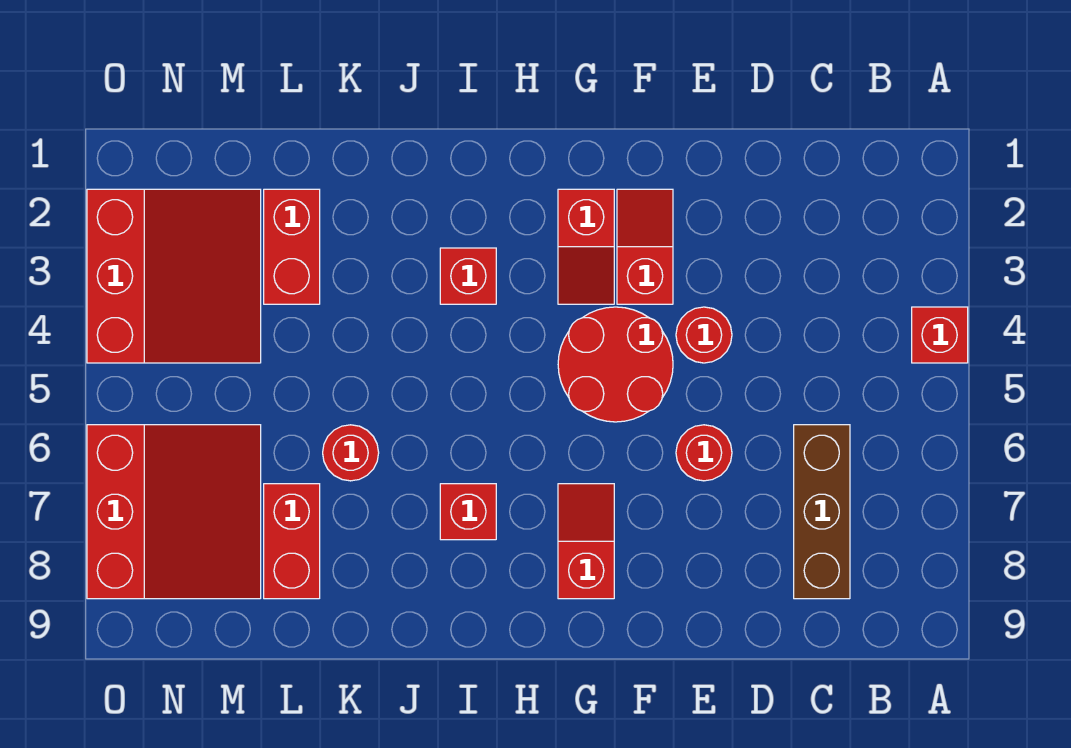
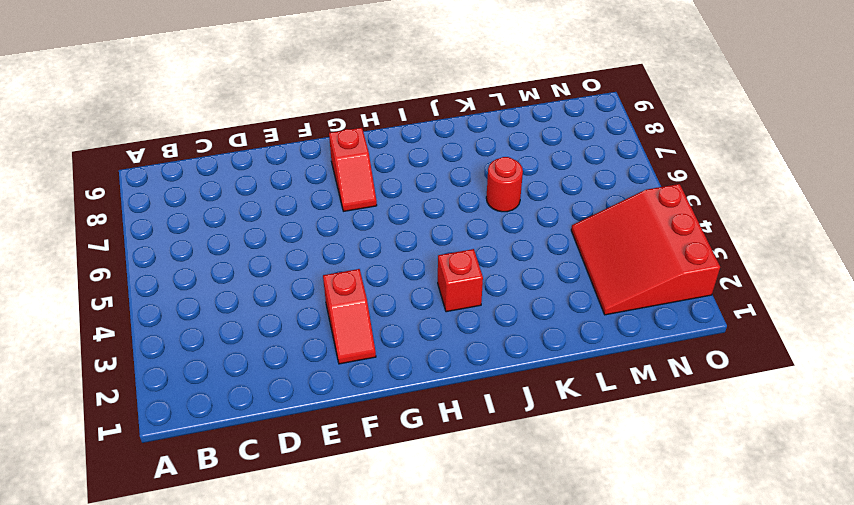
none -> red 1x1 brick [912,307,968,363]
none -> brown 1x3 brick [794,425,850,599]
none -> red 1x1 round brick [676,307,732,363]

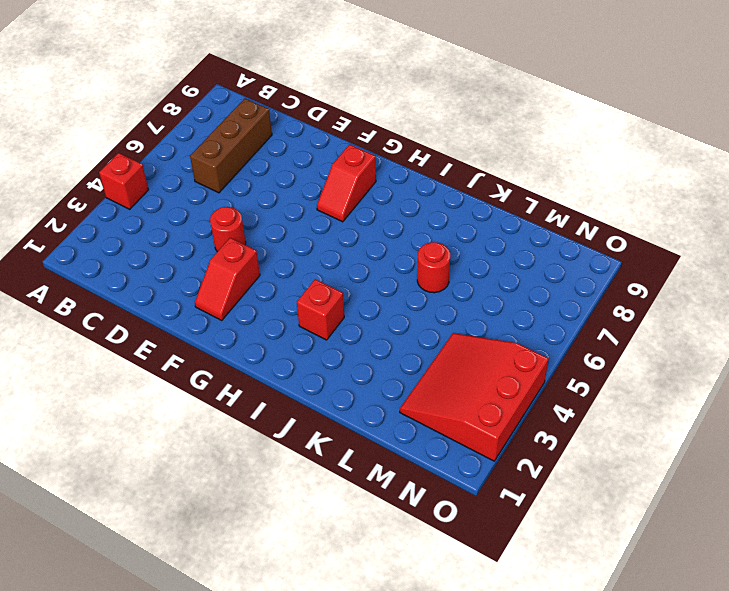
none -> red 1x1 round brick [676,425,732,481]
none -> red 2x2 round brick [558,307,673,422]
none -> red 1x2 slope [558,189,614,304]

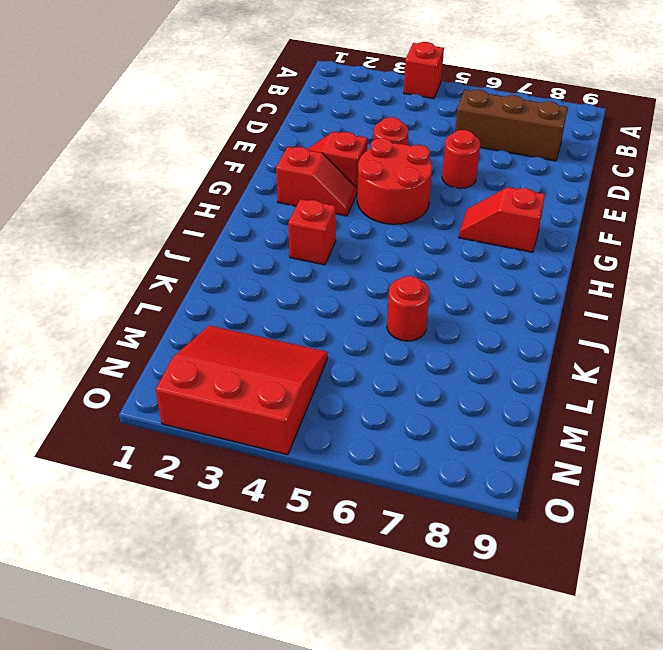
none -> red 1x1 brick [440,484,496,540]
none -> red 1x2 brick [264,189,320,304]
none -> red 1x2 brick [264,484,320,599]

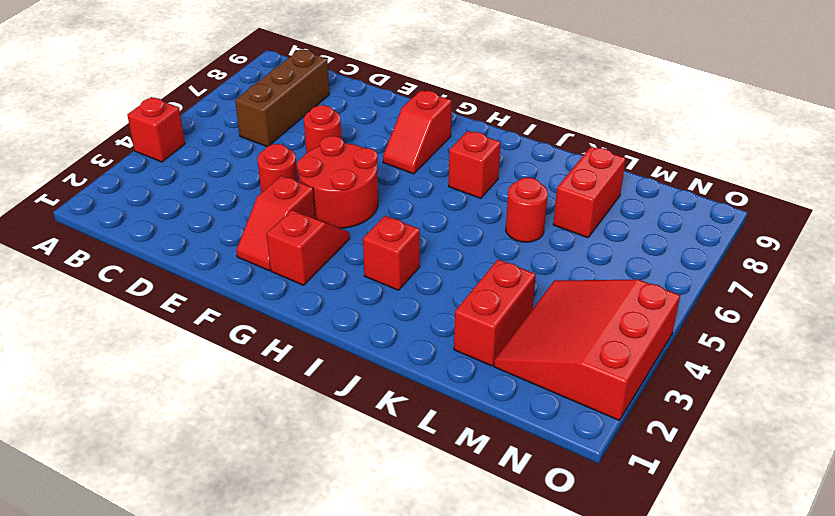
none -> red 3x3 slope [87,425,261,599]

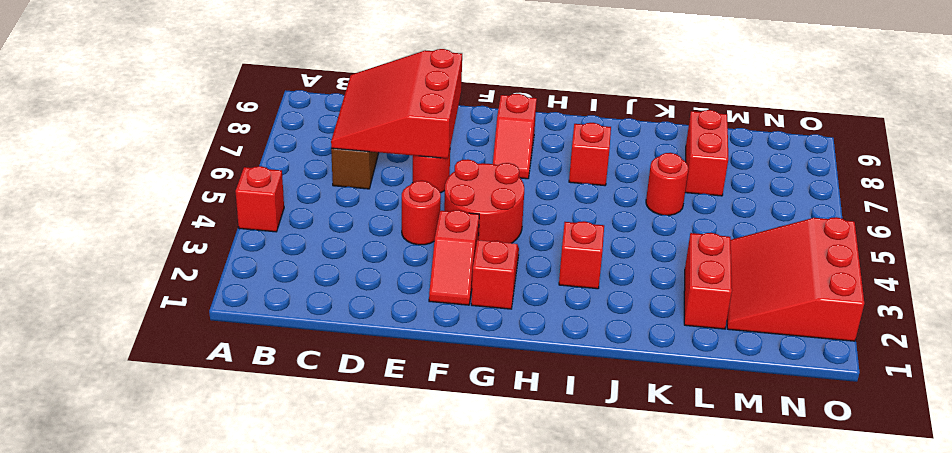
red 3x3 slope [331,49,462,159] -> red 3x3 slope moved to [87,425,261,599]

